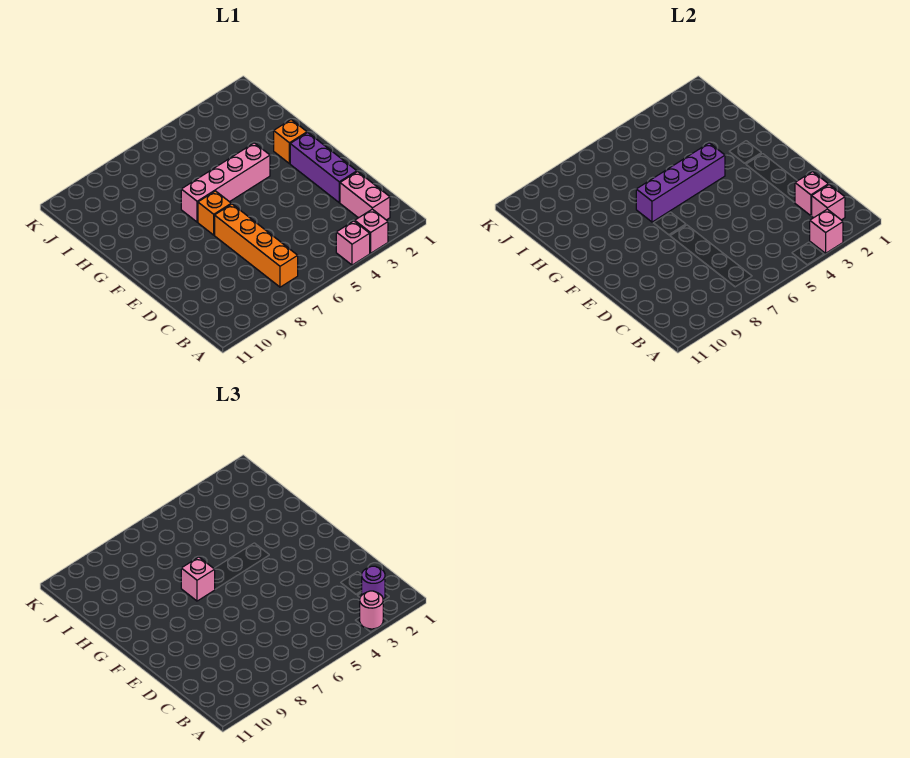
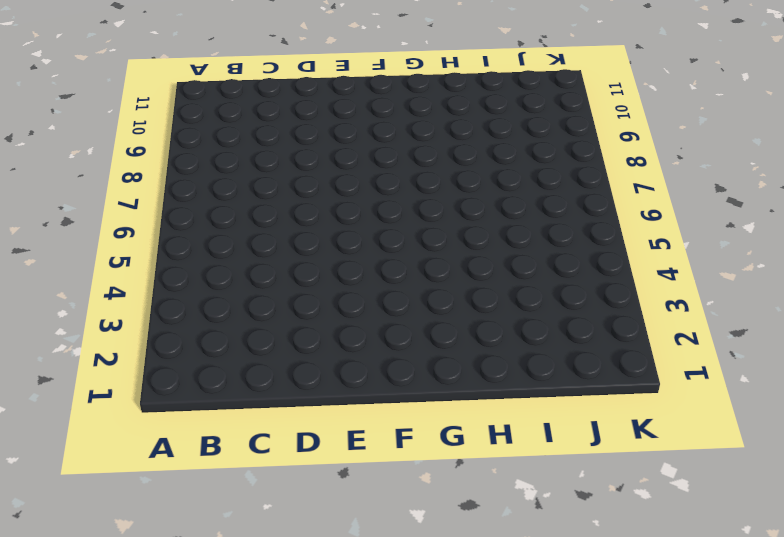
none -> pink 1x1 brick [355,209,388,253]
none -> pink 1x1 brick [336,221,370,265]
none -> pink 1x2 brick [340,172,390,220]

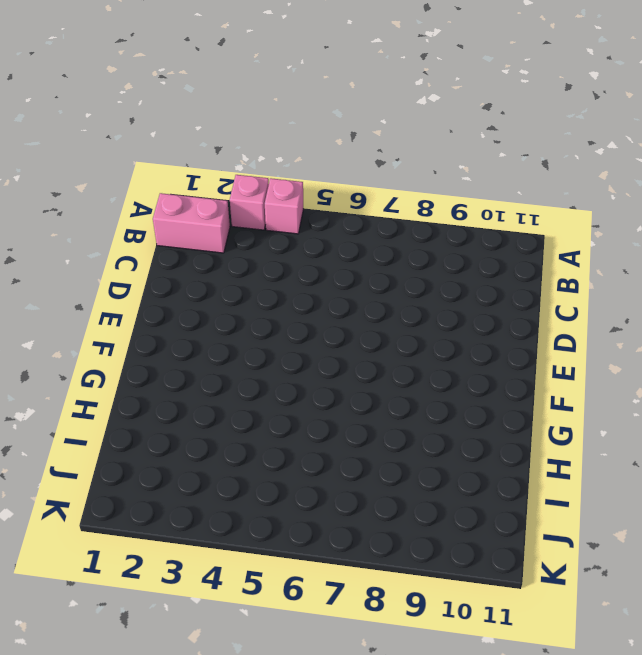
pink 1x2 brick [153,193,230,253] -> pink 1x2 brick turned to [340,172,390,220]
none -> orange 1x4 brick [215,204,298,287]
none -> purple 1x3 brick [290,133,357,202]
none -> orange 1x1 brick [198,191,231,235]

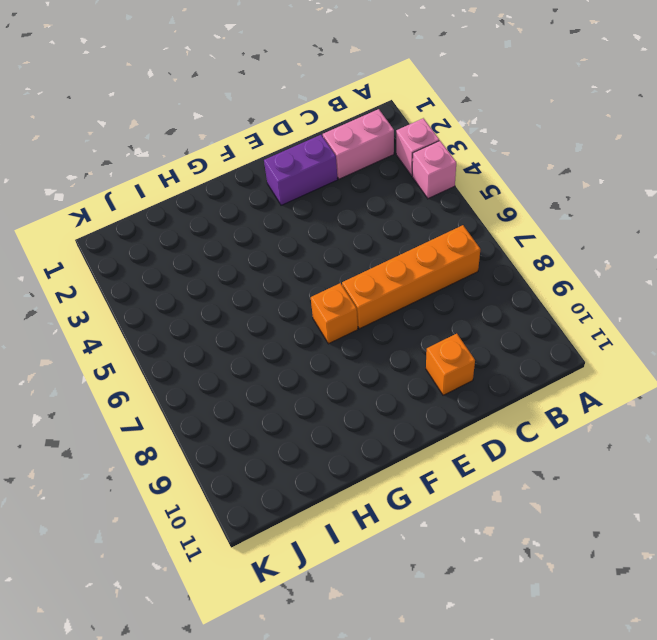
purple 1x2 brick [264,135,338,205] -> purple 1x3 brick [290,133,357,202]
orange 1x1 brick [426,334,475,395] -> orange 1x1 brick moved to [274,120,307,164]
none -> pink 1x4 brick [181,143,270,222]
none -> pink 1x1 brick [810,209,843,253]
none -> pink 1x1 brick [811,185,845,220]

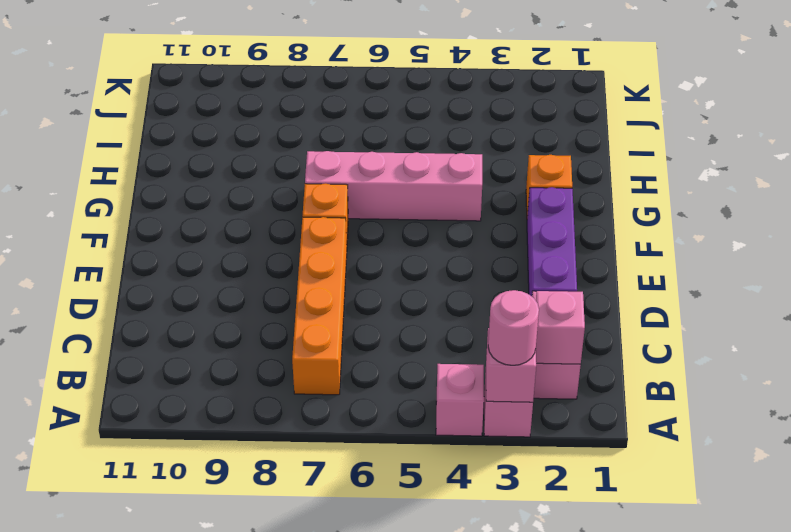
none -> pink 1x1 brick [795,172,828,216]
none -> purple 1x4 brick [636,143,725,222]
none -> purple 1x1 round brick [362,566,385,600]

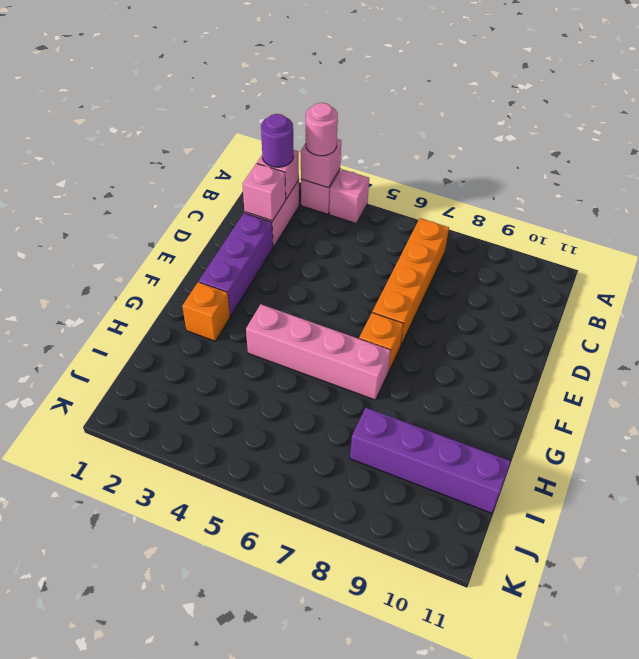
purple 1x4 brick [350,408,511,513] -> purple 1x4 brick moved to [636,143,725,222]
none -> pink 1x1 brick [181,557,215,601]

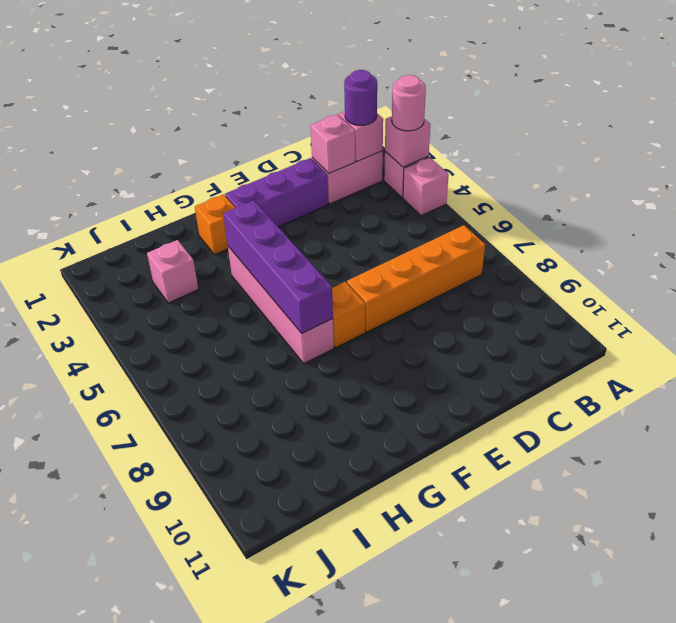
pink 1x1 brick [147,240,198,303] -> pink 1x1 brick moved to [181,557,215,601]

